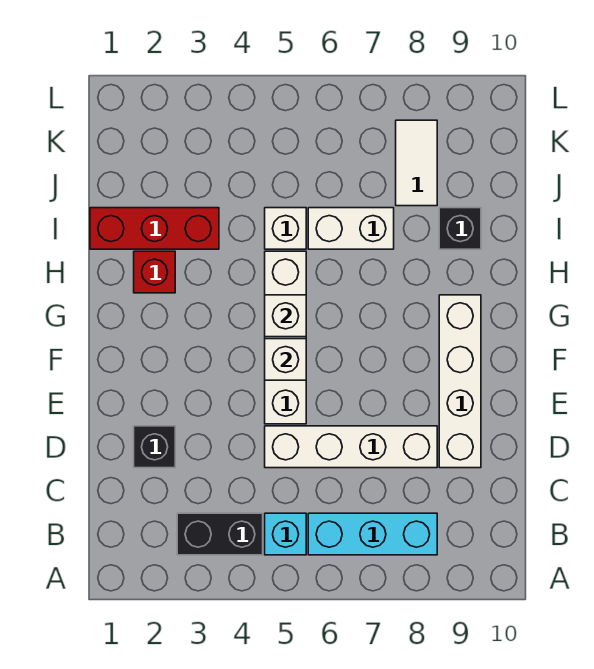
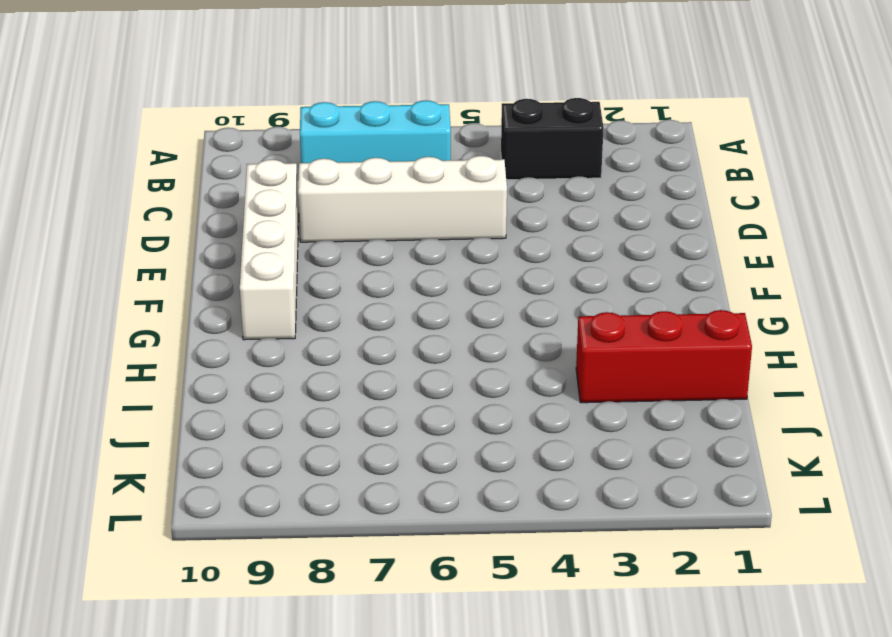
none -> cyan 1x1 brick [265,513,306,555]
none -> black 1x1 brick [134,426,175,468]
none -> white 1x4 brick [265,251,306,424]

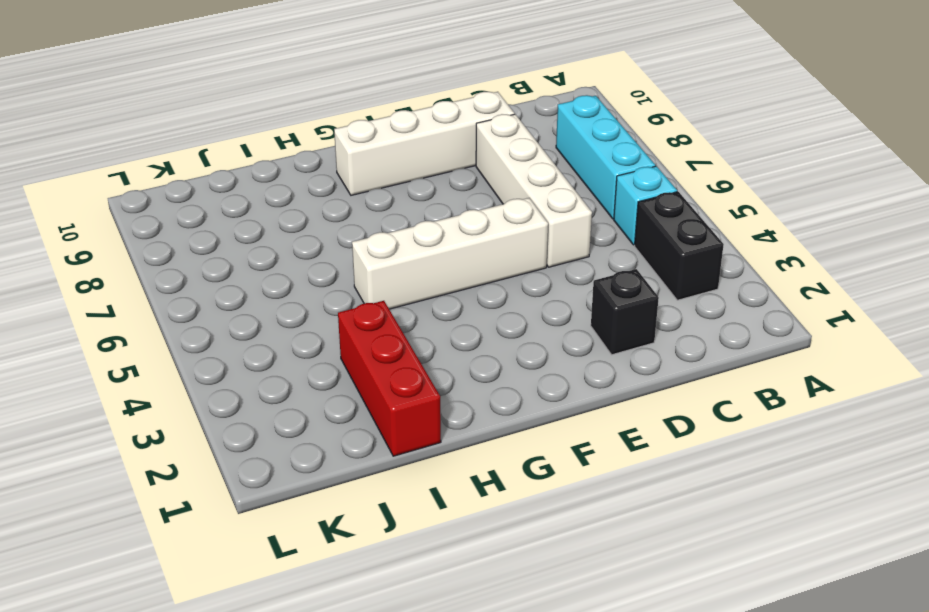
none -> red 1x1 brick [134,251,175,293]
none -> white 1x1 brick [265,208,306,249]
none -> white 1x2 brick [308,208,394,249]

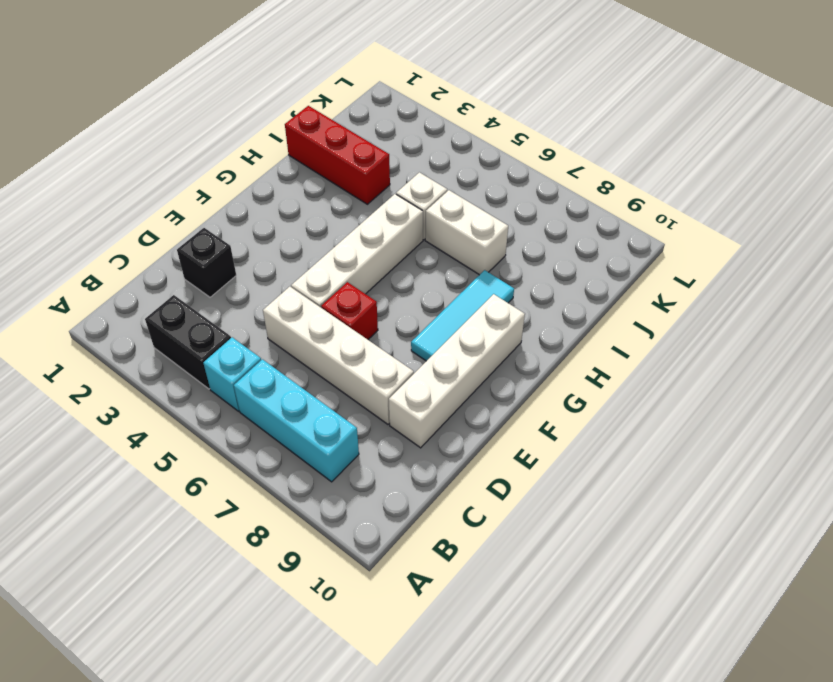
red 1x1 brick [321,282,378,339] -> red 1x1 brick moved to [134,251,175,293]
cyan 1x3 tile [411,270,514,361] -> none
none -> black 1x1 brick [439,208,481,249]
none -> white 1x2 tile [396,120,437,206]
none -> white 1x1 brick [265,339,306,380]

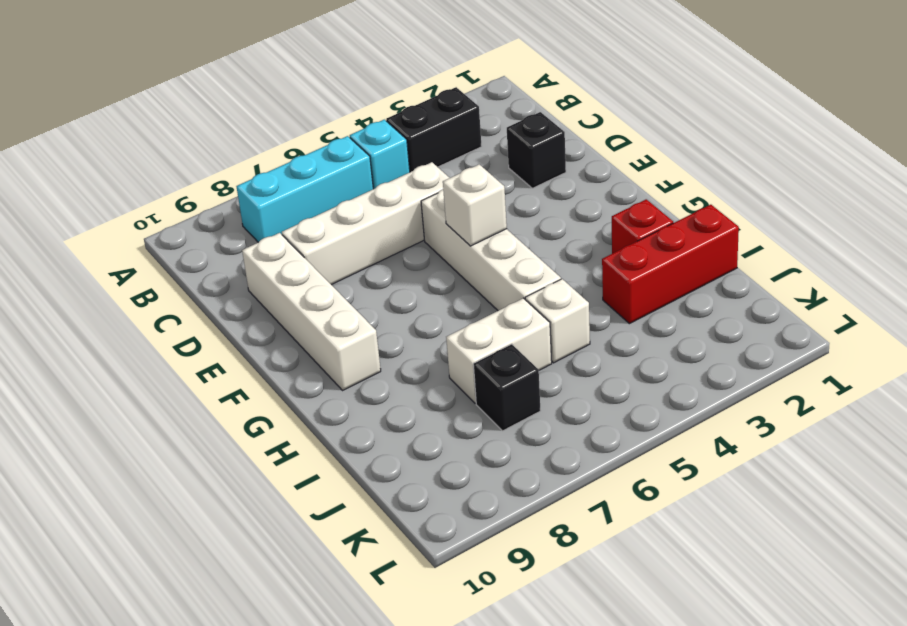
black 1x1 brick [473,344,541,431] -> black 1x1 brick moved to [439,208,481,249]
none -> white 1x2 tile [396,120,437,206]
none -> white 1x1 brick [265,295,306,337]

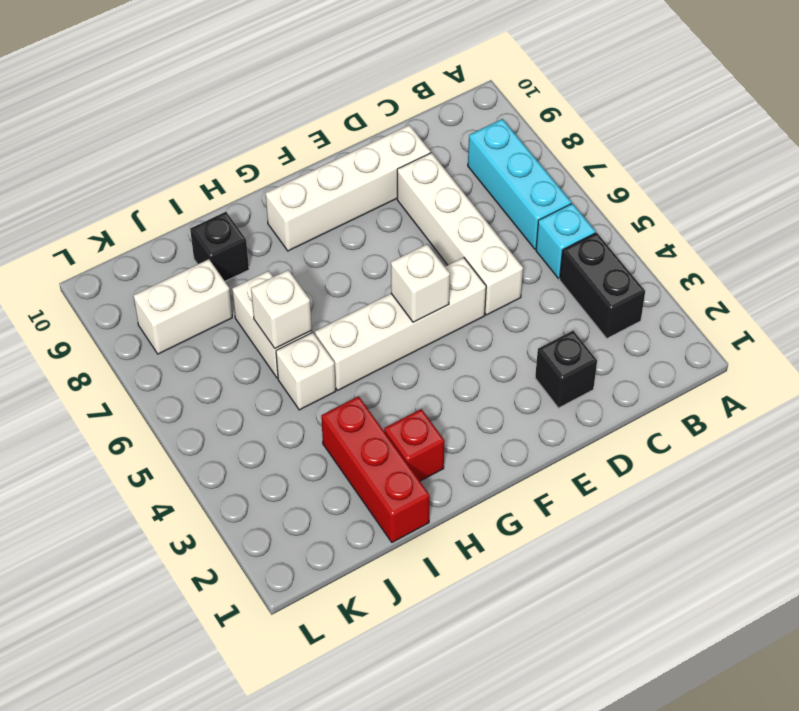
white 1x1 brick [251,270,312,349] -> white 1x1 brick moved to [265,295,306,337]
white 1x2 brick [133,259,232,354] -> white 1x2 tile [396,120,437,206]

